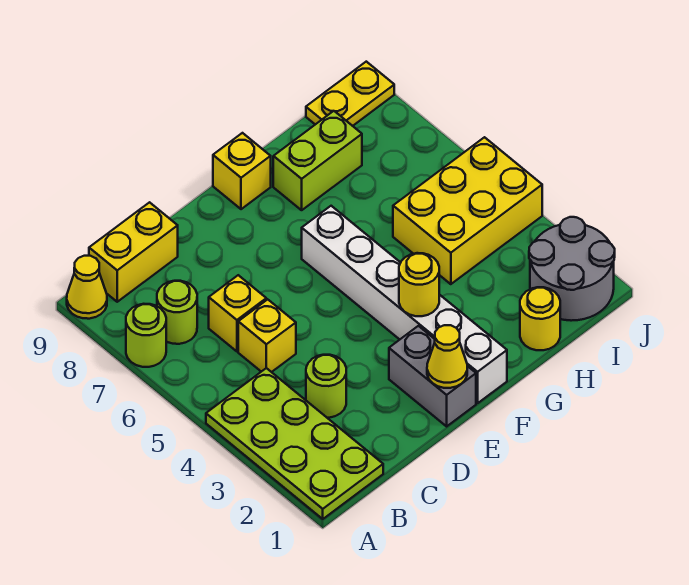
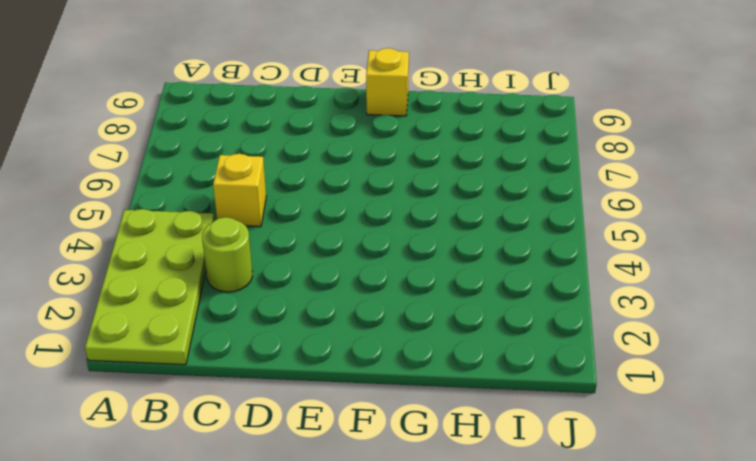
none -> lime 1x1 round brick [126,304,166,367]
none -> yellow 1x1 cone [67,256,107,319]
none -> lime 1x1 round brick [157,281,197,344]

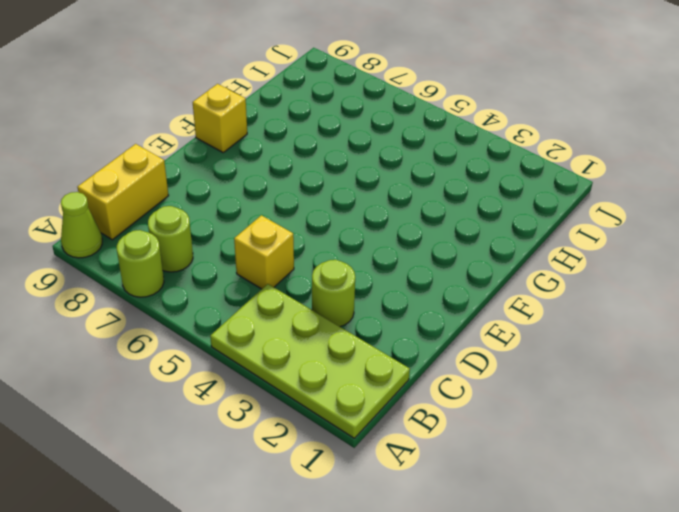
lime 1x1 cone [61,192,102,258] -> yellow 1x1 cone [67,256,107,319]
none -> yellow 1x1 brick [209,275,266,351]
none -> grey 1x2 brick [389,326,476,426]
none -> white 1x6 brick [302,206,507,403]

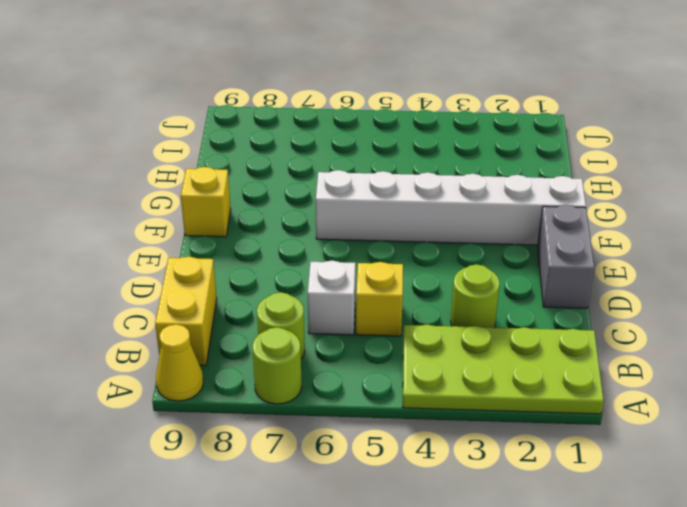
white 1x1 brick [308,260,356,335] -> yellow 1x1 brick [209,275,266,351]
grey 1x2 brick [538,205,594,308] -> grey 1x2 brick turned to [389,326,476,426]
none -> lime 1x2 brick [273,111,362,210]
none -> yellow 1x1 round brick [520,287,560,350]
none -> yellow 2x3 brick [393,137,542,284]

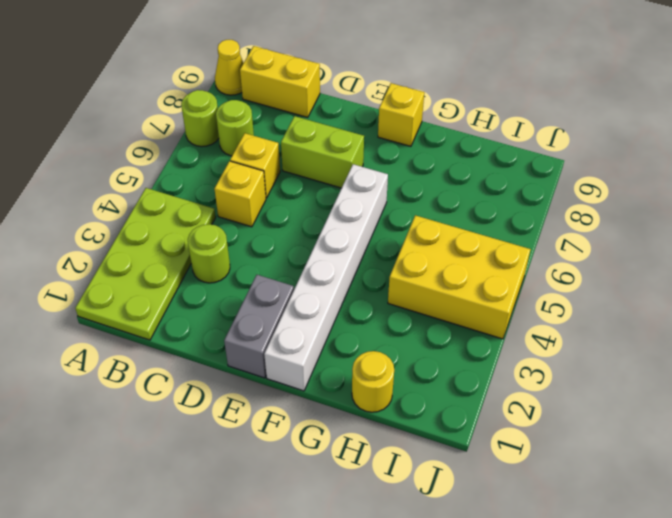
lime 1x2 brick [281,116,364,188] -> lime 1x2 brick moved to [273,111,362,210]
none -> grey 2x2 round brick [529,217,615,321]
none -> yellow 1x2 plate [306,62,394,126]
none -> yellow 1x1 cone [427,325,467,388]

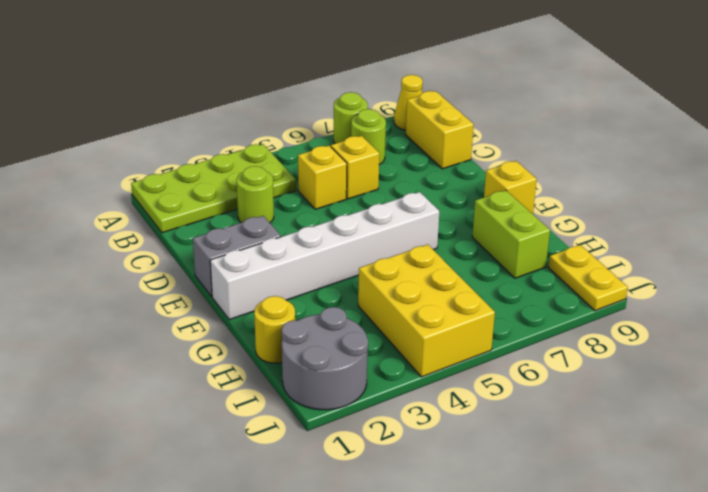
none -> yellow 1x1 cone [427,325,467,388]
none -> yellow 1x1 round brick [399,253,439,316]

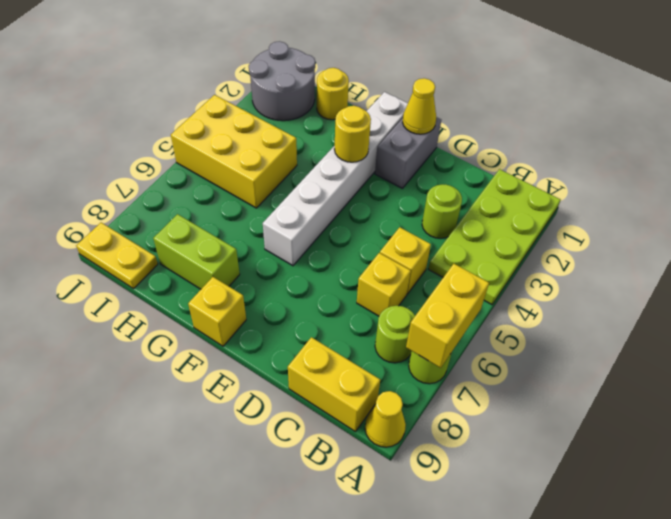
yellow 1x2 brick [406,264,489,368] -> none

